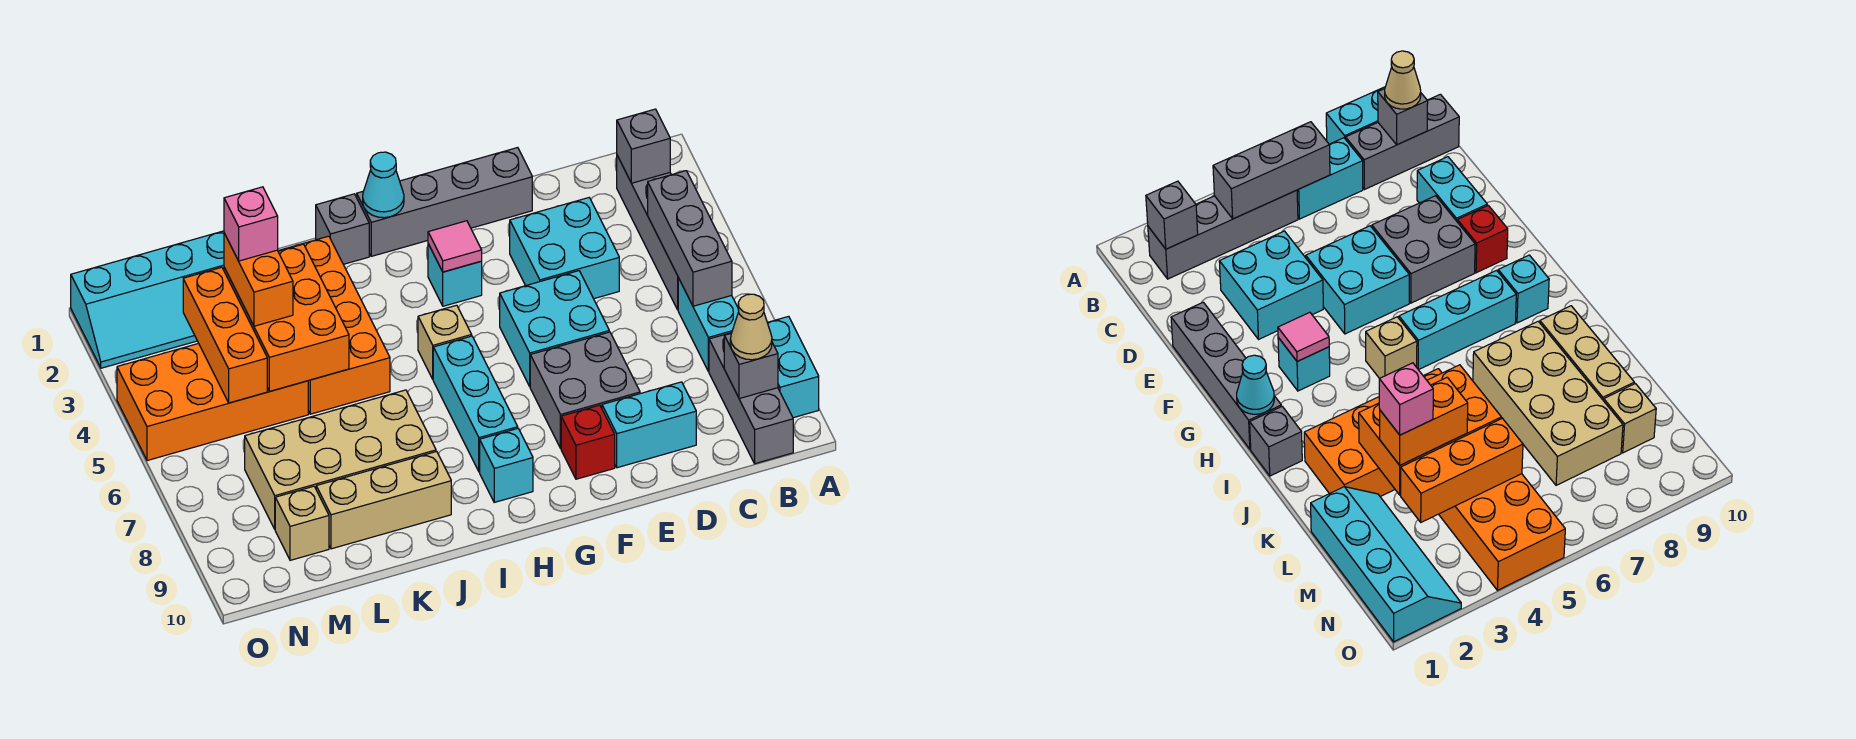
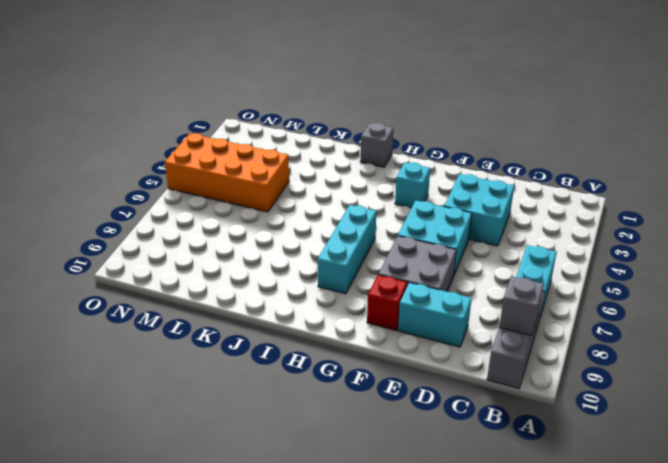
none -> cyan 1x2 brick [767,316,819,418]
none -> grey 1x4 brick [617,156,678,310]
none -> grey 1x4 brick [357,148,532,256]
none -> tan 1x1 brick [418,305,472,379]

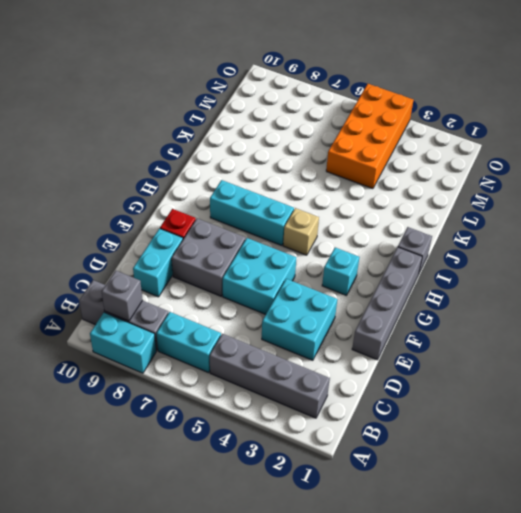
none -> cyan 1x1 brick [480,428,533,502]
none -> orange 2x4 brick [278,236,390,414]
none -> tan 2x4 brick [245,390,436,529]
none -> tan 1x3 brick [316,451,451,549]

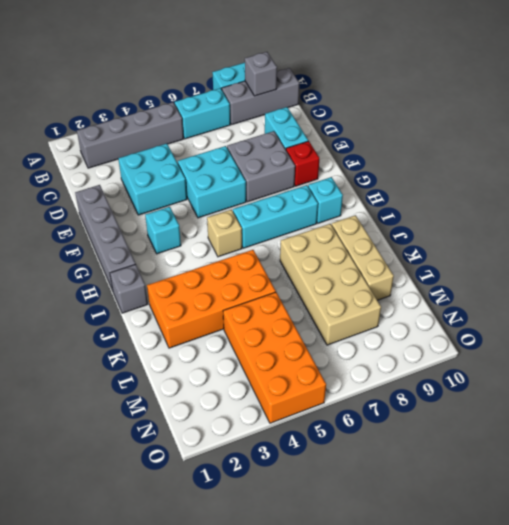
none -> cyan 2x4 slope [71,231,224,368]
none -> tan 1x1 brick [275,486,329,560]
none -> grey 1x1 brick [617,109,670,183]
none -> grey 1x3 brick [648,171,732,306]

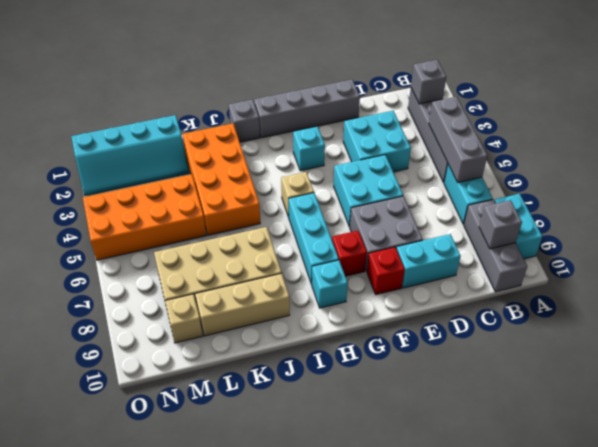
red 1x1 brick [332,231,367,276] -> none
none -> pink 1x1 tile [428,221,482,272]
none -> cyan 1x1 cone [363,152,404,218]
none -> orange 2x3 brick [224,244,349,391]
none -> orange 1x3 brick [183,267,267,403]

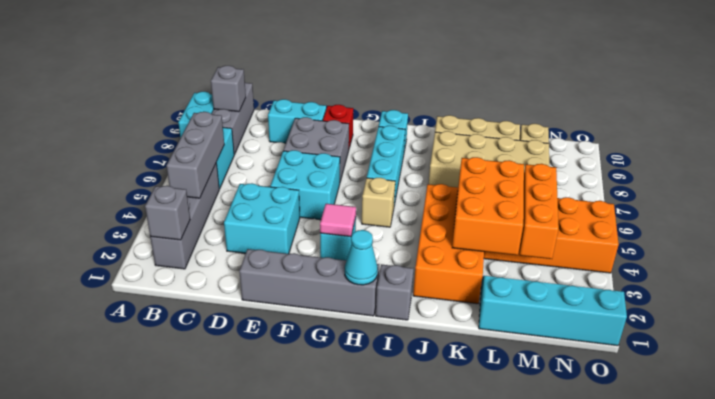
none -> tan 1x1 cone [730,294,772,360]
none -> orange 1x2 brick [224,233,293,326]
none -> pink 1x1 brick [224,187,278,261]

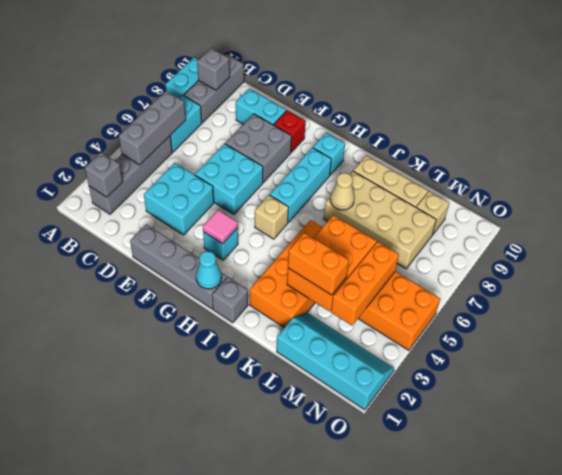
tan 1x1 cone [330,173,355,210] -> tan 1x1 cone moved to [730,294,772,360]
orange 1x2 brick [288,233,349,295] -> orange 1x2 brick turned to [224,233,293,326]
none -> pink 1x1 brick [224,187,278,261]

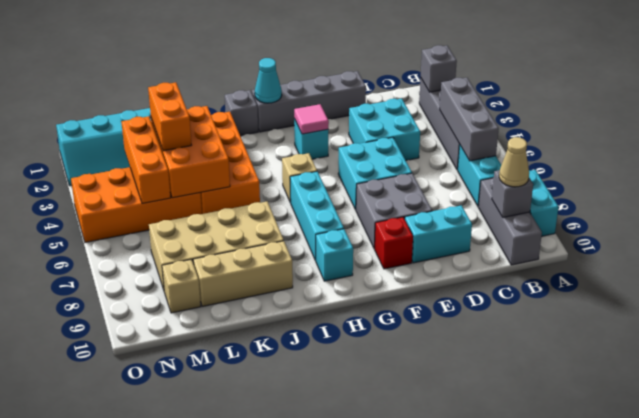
none -> pink 1x1 brick [224,187,278,261]

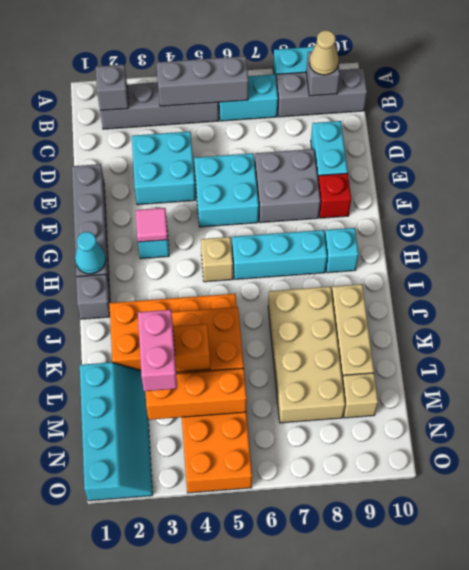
pink 1x2 brick [138,310,177,391] -> pink 1x1 brick [224,187,278,261]

